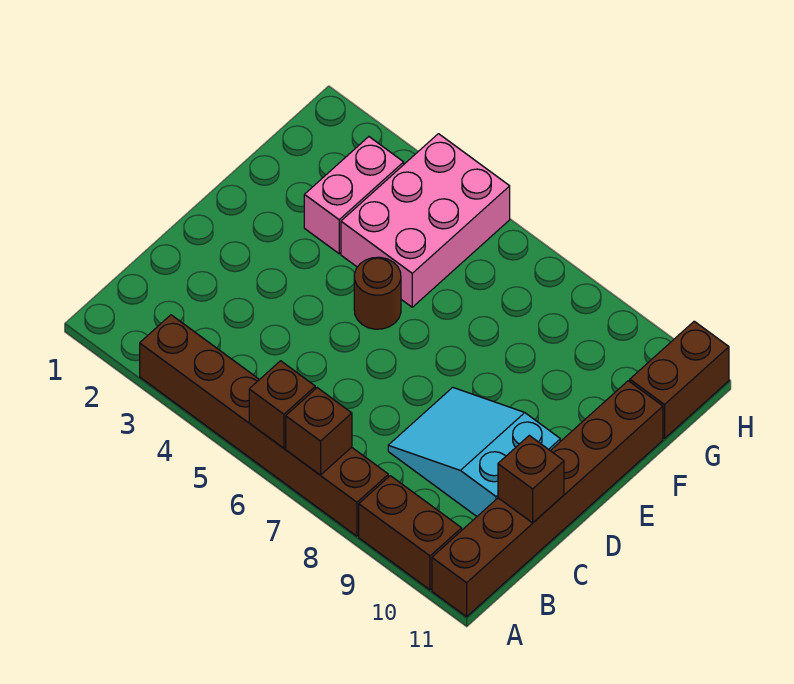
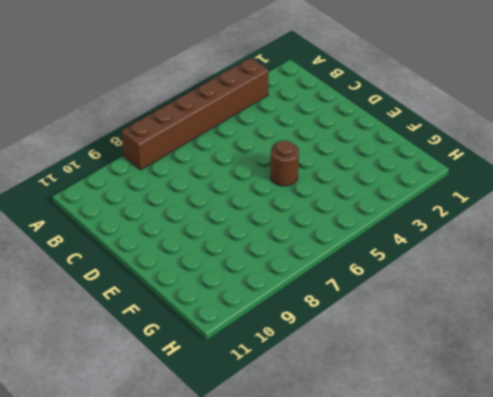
none -> brown 1x2 brick [359,476,462,590]
none -> brown 1x6 brick [432,381,663,617]

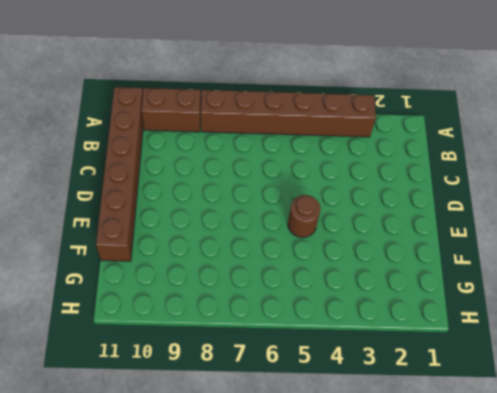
none -> cyan 2x3 slope [388,387,560,516]
none -> pink 1x2 brick [304,137,404,254]

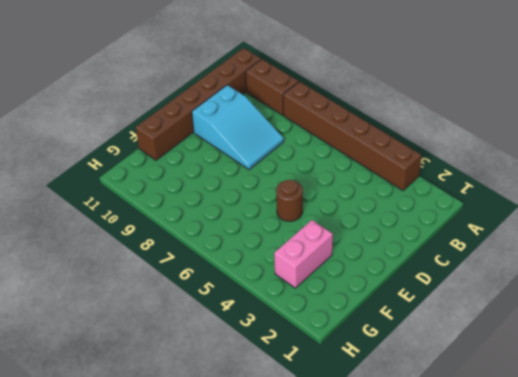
none -> pink 2x3 brick [341,134,510,307]
none -> brown 1x2 brick [630,321,729,438]

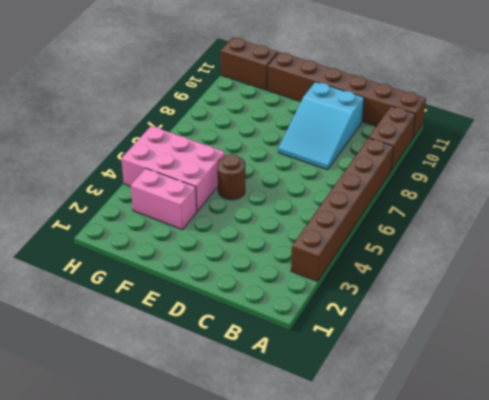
none -> brown 1x1 brick [249,361,315,448]
none -> brown 1x1 brick [286,388,352,475]

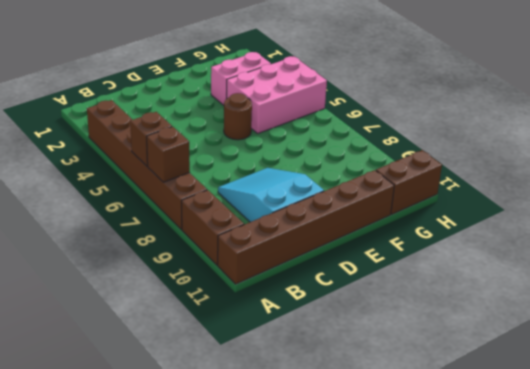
none -> brown 1x1 brick [498,435,564,523]

